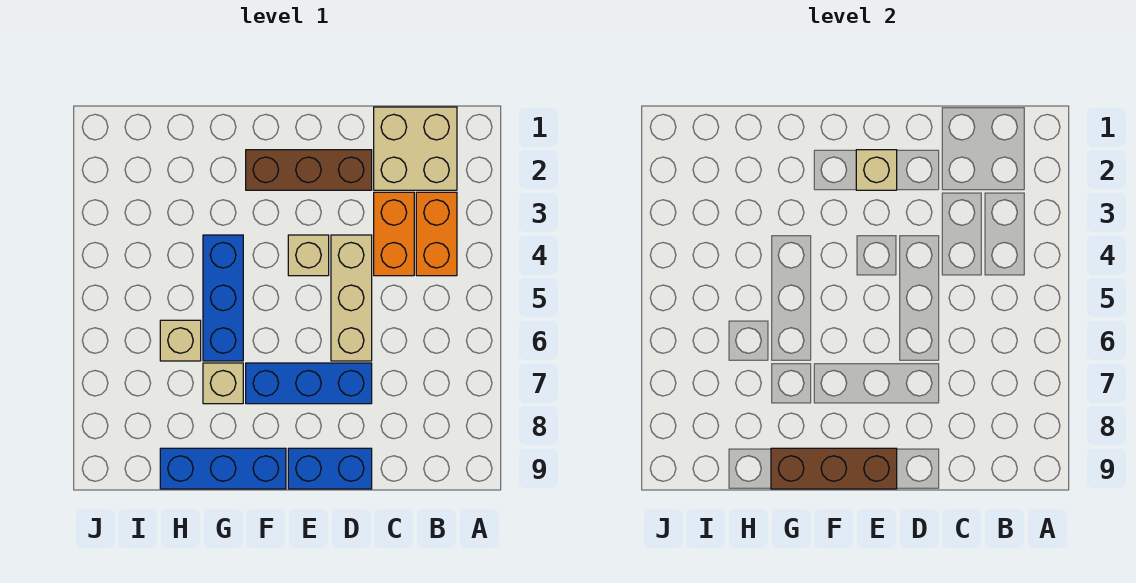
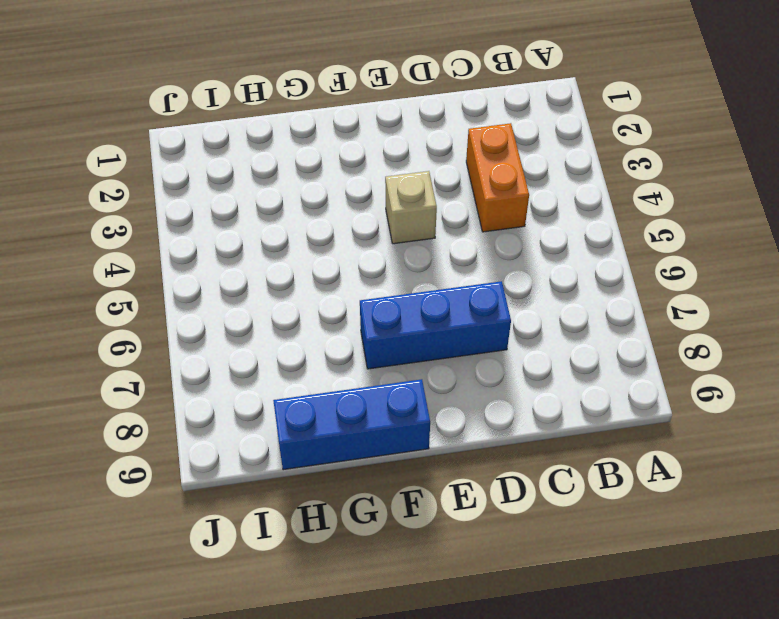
none -> tan 2x2 brick [374,107,457,190]
none -> orange 1x2 brick [416,192,457,276]
none -> brown 1x3 brick [246,150,372,190]

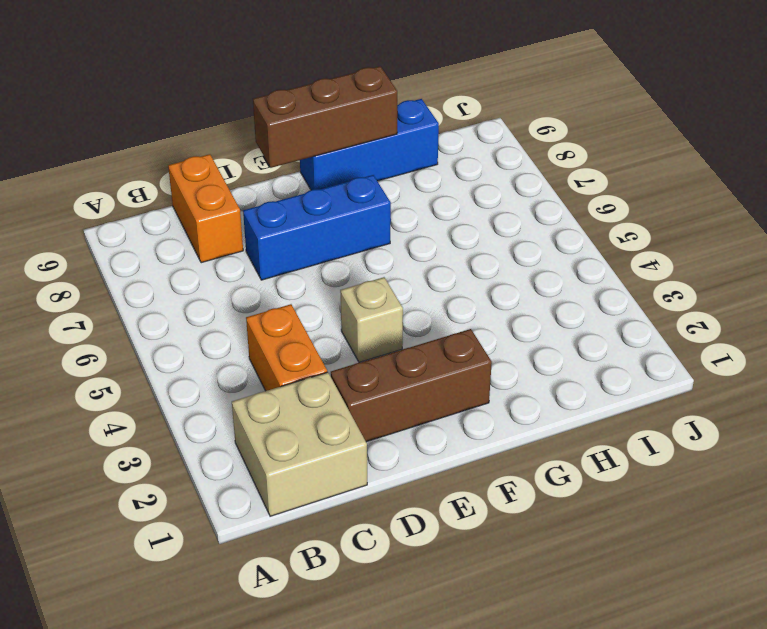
orange 1x2 brick [168,154,243,263] -> orange 1x2 brick moved to [416,192,457,276]
none -> tan 1x3 brick [331,235,372,361]
none -> blue 1x2 brick [288,448,372,489]
none -> blue 1x3 brick [203,235,243,361]

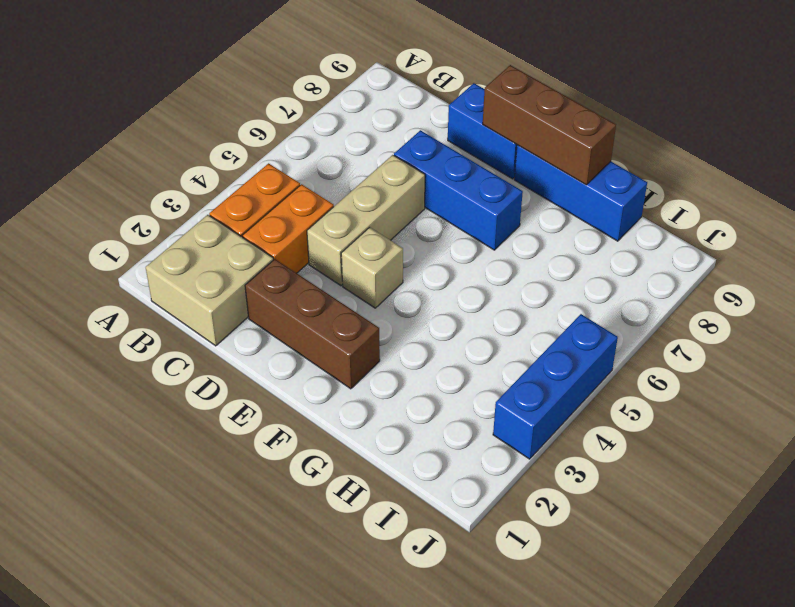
blue 1x3 brick [493,314,618,459] -> blue 1x3 brick moved to [203,235,243,361]
none -> tan 1x1 brick [203,363,243,404]
none -> tan 1x1 brick [160,320,201,361]
none -> tan 1x1 brick [856,150,897,190]

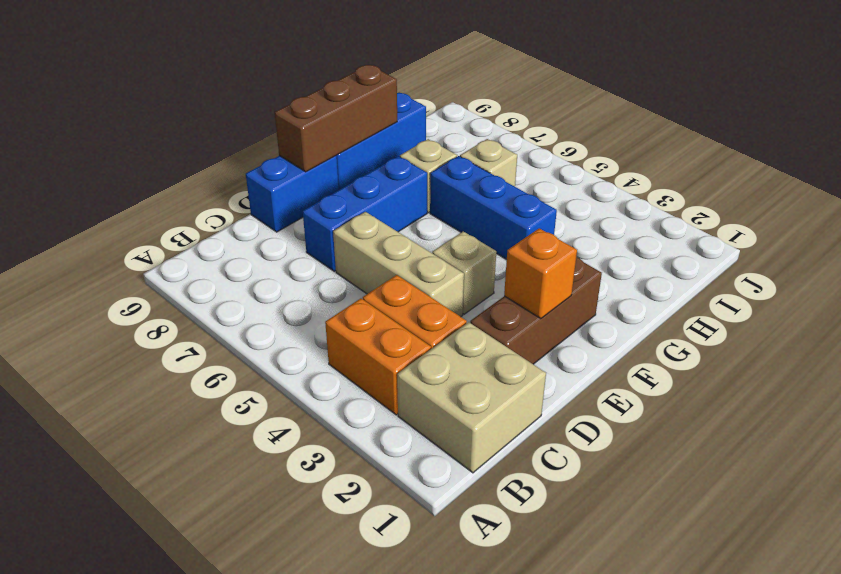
orange 1x1 brick [504,228,577,319] -> tan 1x1 brick [856,150,897,190]

